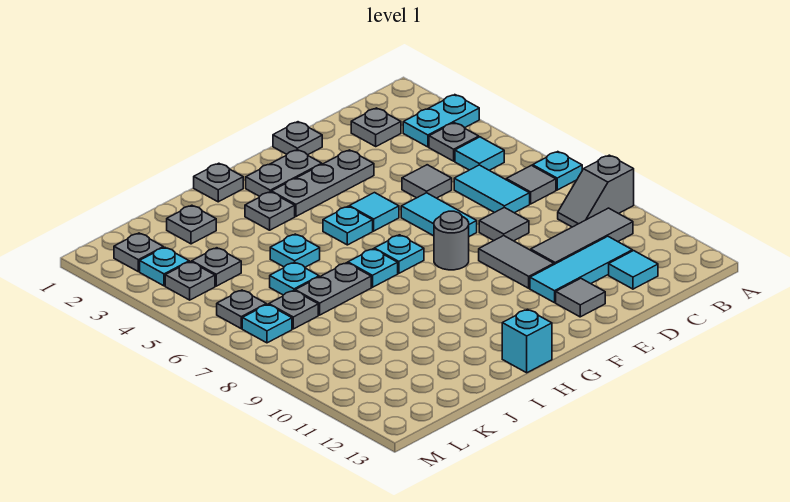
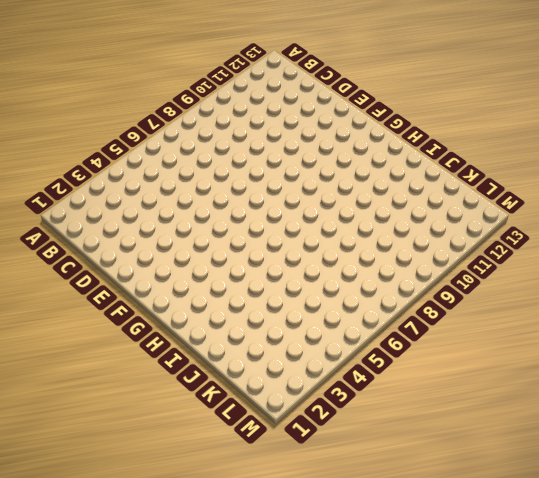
none -> cyan 1x2 plate [403,95,479,147]
none -> cyan 1x1 plate [533,152,582,190]
none -> grey 1x2 slope [558,155,634,227]
none -> grey 1x1 plate [429,123,479,161]

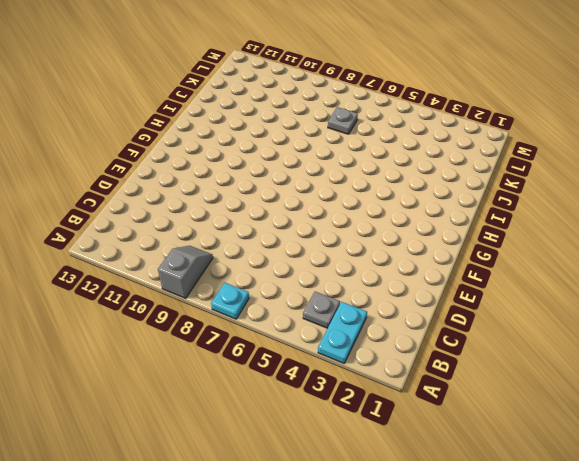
none -> cyan 1x1 tile [455,137,504,170]
none -> grey 1x1 tile [506,165,556,204]
none -> grey 1x3 tile [531,208,633,264]
none -> grey 1x1 plate [351,108,401,146]

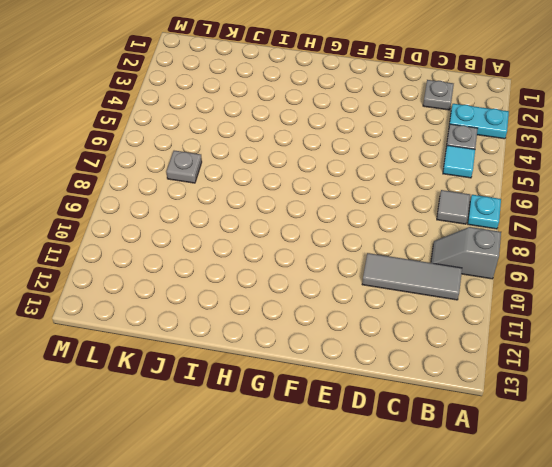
none -> cyan 1x2 tile [454,165,530,213]
none -> cyan 1x3 tile [530,236,632,303]
none -> cyan 1x1 tile [609,251,658,289]
none -> grey 1x1 tile [402,165,452,198]

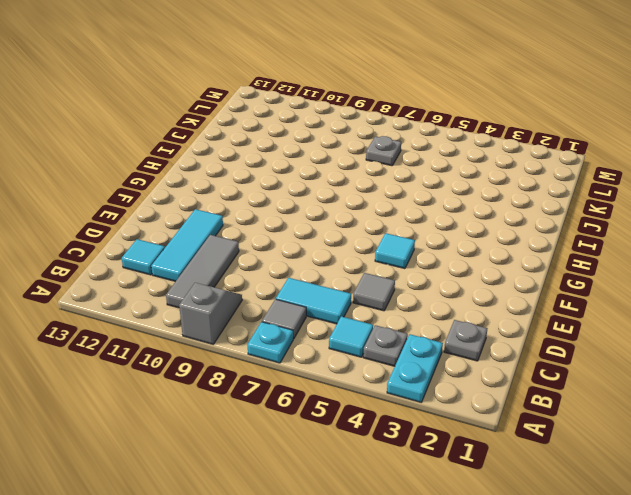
none -> grey 1x1 tile [479,207,529,241]
none -> grey 1x1 plate [273,122,322,155]
none -> grey 1x3 plate [272,150,374,216]
none -> cyan 1x2 tile [401,193,477,237]

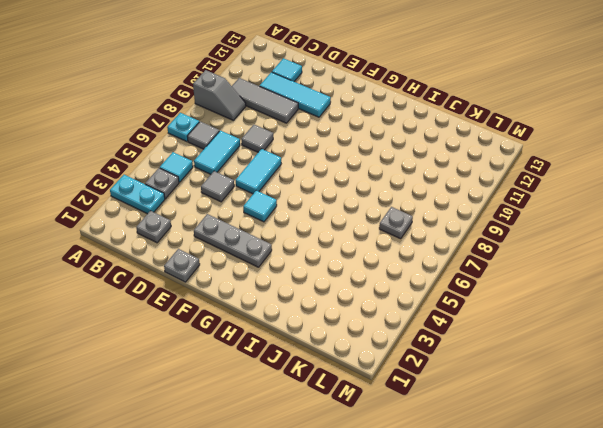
none -> grey 1x2 tile [479,236,554,288]
none -> grey 1x1 tile [556,278,605,317]
none -> grey 1x2 plate [246,150,322,196]
none -> grey 1x1 round brick [434,211,469,270]

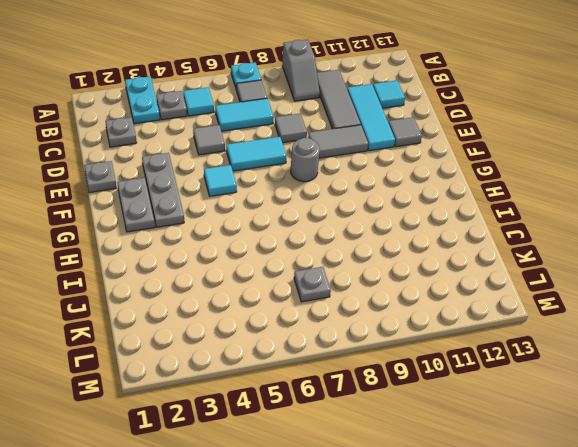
none -> cyan 1x1 plate [323,207,373,245]
none -> cyan 1x1 plate [374,235,424,273]
none -> grey 1x1 plate [194,163,243,202]
none -> grey 1x1 plate [245,192,295,230]

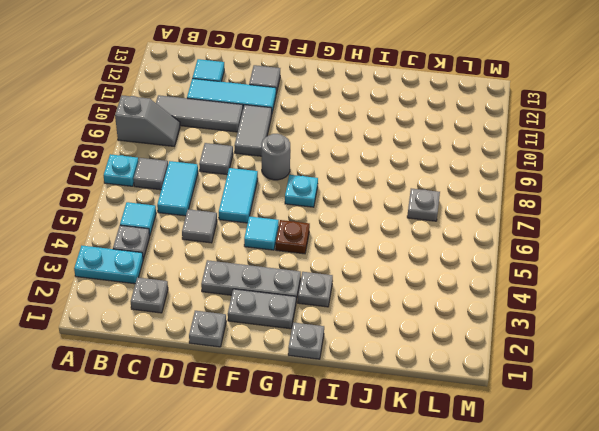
brown 1x1 plate [276,220,310,254] -> cyan 1x1 plate [323,207,373,245]
none -> cyan 1x1 plate [348,249,398,287]
none -> cyan 1x1 brick [502,310,552,373]
none -> cyan 1x1 plate [270,234,320,267]
none -> grey 1x2 plate [295,263,371,315]

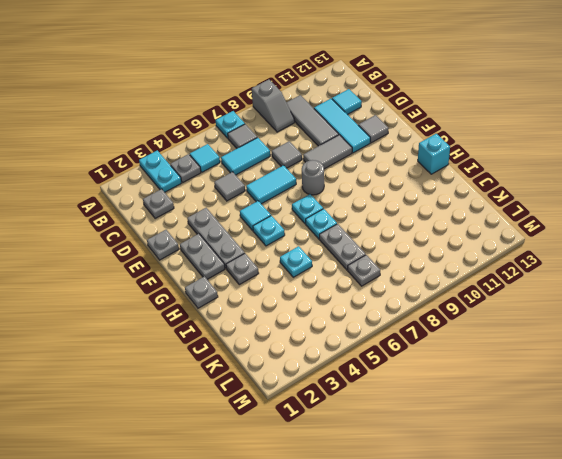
none -> grey 1x1 plate [167,205,216,244]
none -> cyan 1x1 plate [270,262,319,295]
none -> grey 1x1 plate [192,248,241,286]
none -> grey 1x1 plate [114,233,163,272]

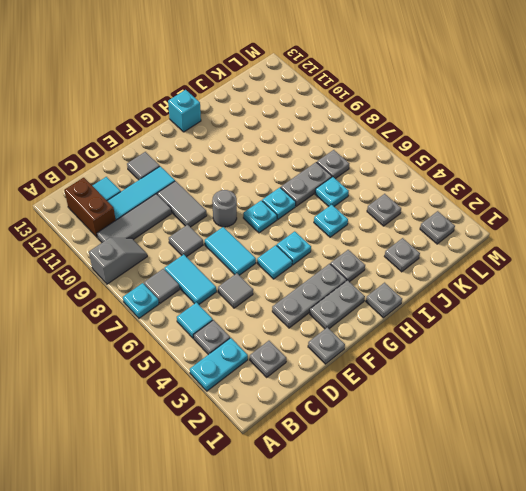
brown 1x2 brick [64,178,116,238] -> none
none -> cyan 1x1 plate [140,247,189,286]
none -> grey 1x1 plate [165,262,215,300]
none -> grey 1x1 plate [217,290,266,329]
none -> cyan 1x1 plate [242,304,292,343]

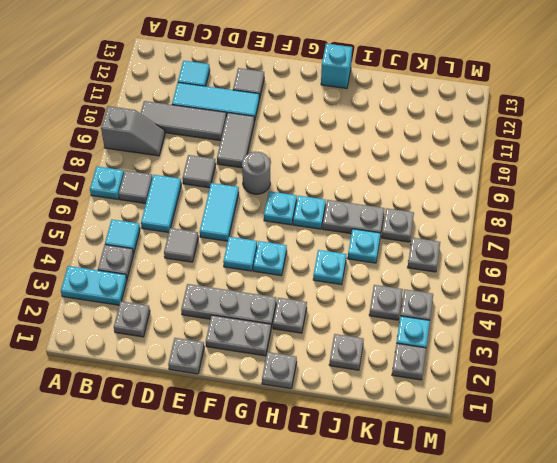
none -> cyan 1x1 plate [242,304,292,343]

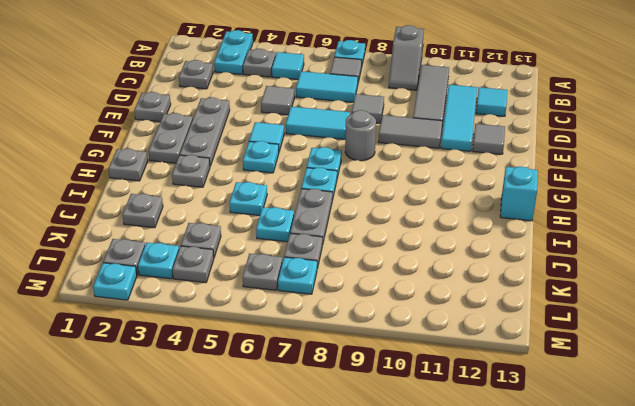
cyan 1x1 plate [93,263,137,300] -> none

